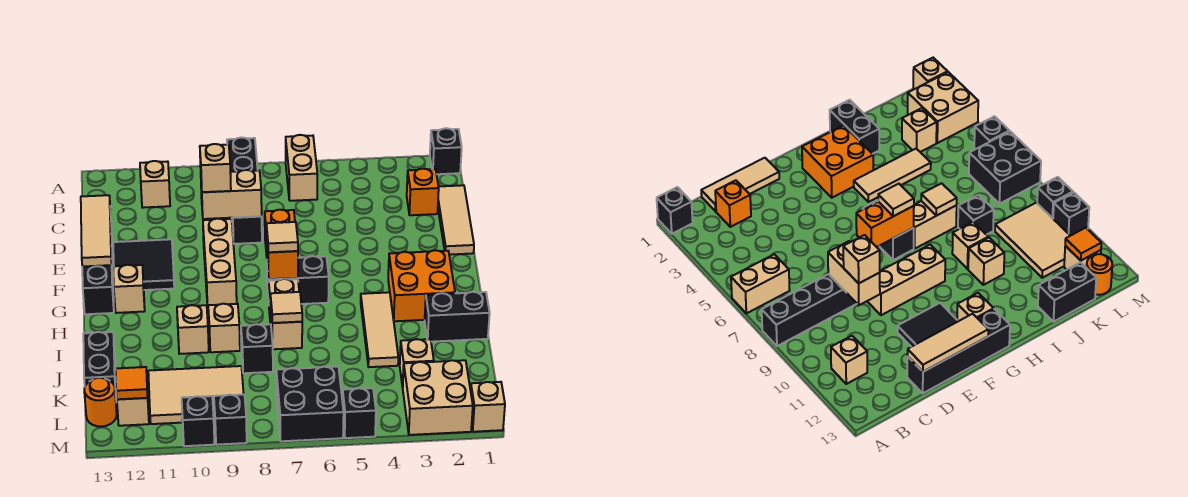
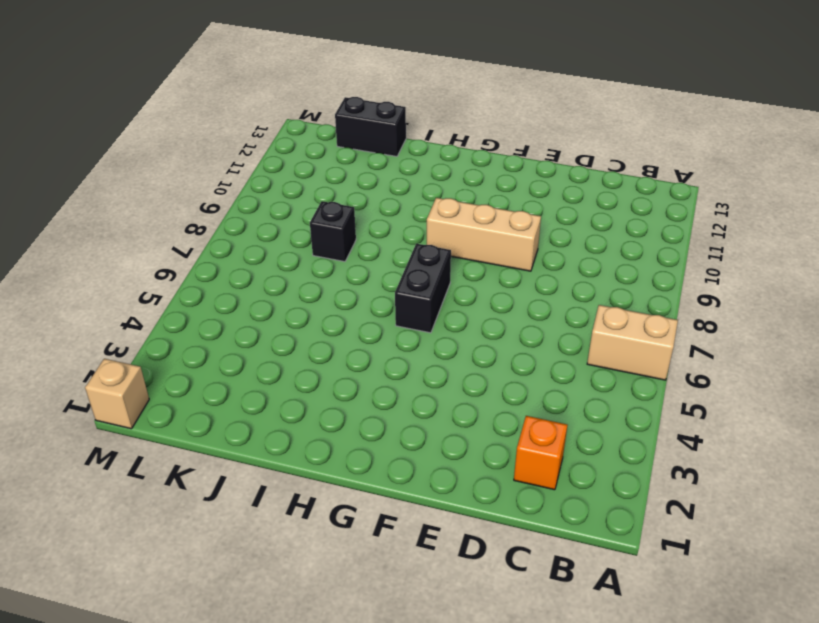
none -> black 1x1 brick [430,128,462,174]
none -> black 1x4 brick [227,137,262,244]
none -> tan 1x1 brick [140,161,170,208]
none -> tan 1x3 tile [438,185,474,255]

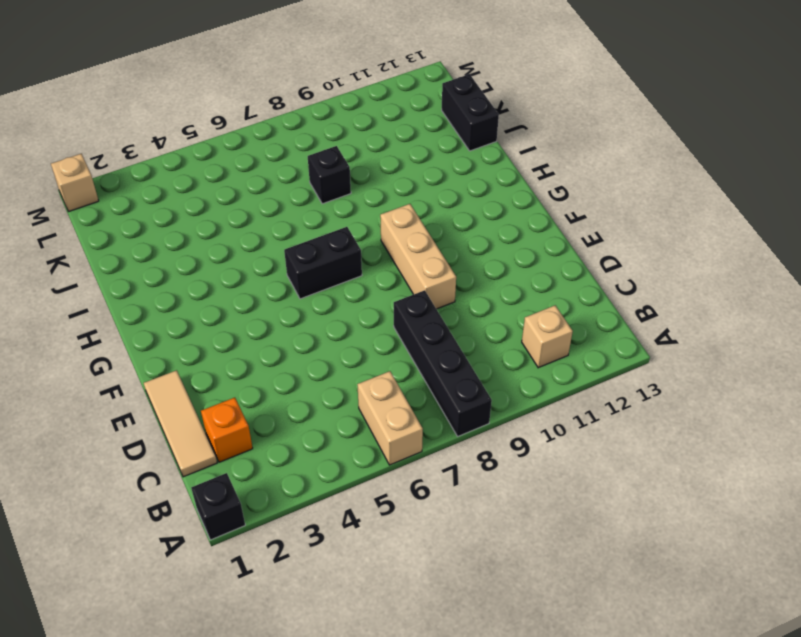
none -> black 1x4 brick [82,211,114,314]
none -> black 2x2 tile [113,239,174,290]
none -> orange 2x2 brick [388,250,455,321]
none -> tan 1x1 brick [113,265,145,313]

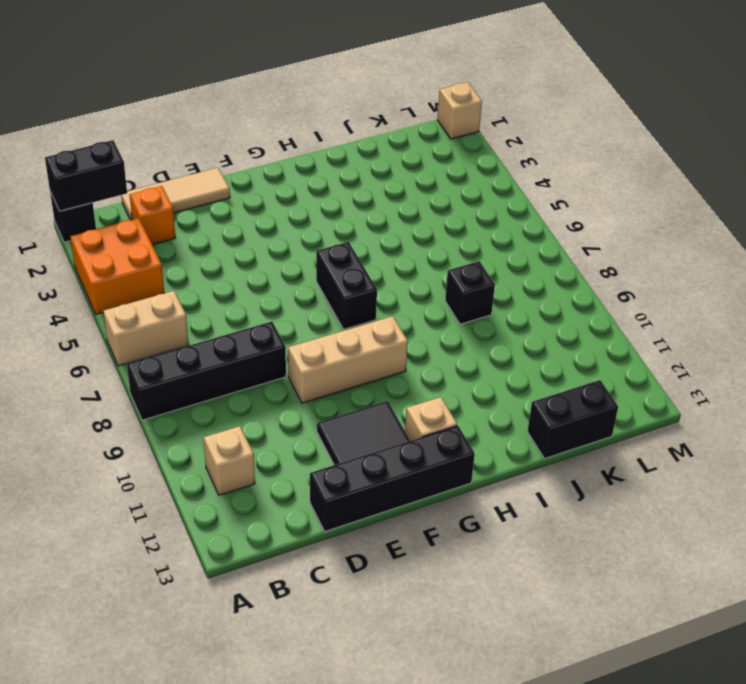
black 1x2 brick [45,140,127,211] -> black 1x2 brick turned to [425,292,490,342]
orange 2x2 brick [70,218,164,314] -> orange 2x2 brick moved to [388,250,455,321]
none -> tan 1x3 tile [361,292,398,367]
none -> tan 1x2 brick [269,279,302,349]
none -> tan 1x1 brick [208,304,240,352]
none -> tan 1x1 brick [177,305,209,354]

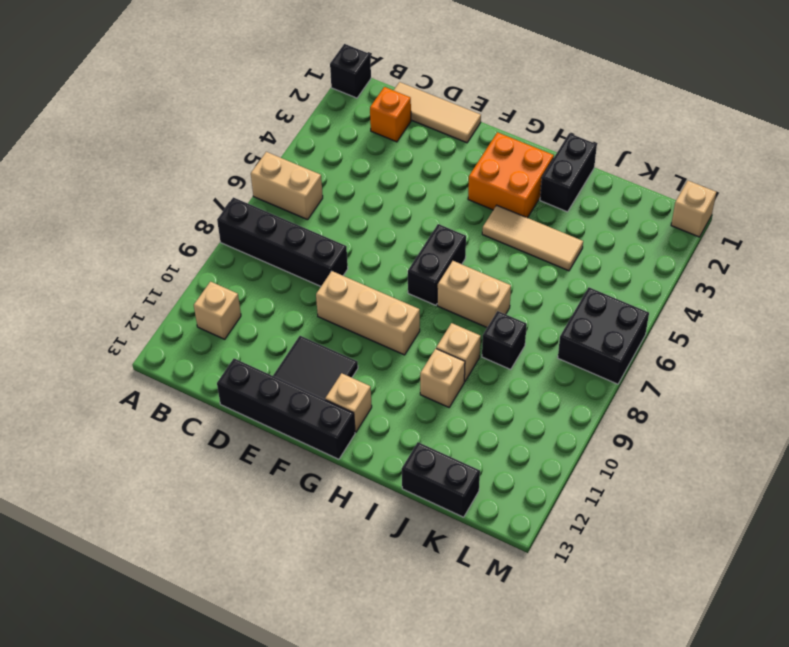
none -> tan 1x1 brick [400,339,434,387]
none -> tan 2x3 tile [148,366,244,424]
none -> tan 2x2 brick [403,360,473,435]
none -> tan 1x1 brick [117,390,149,426]

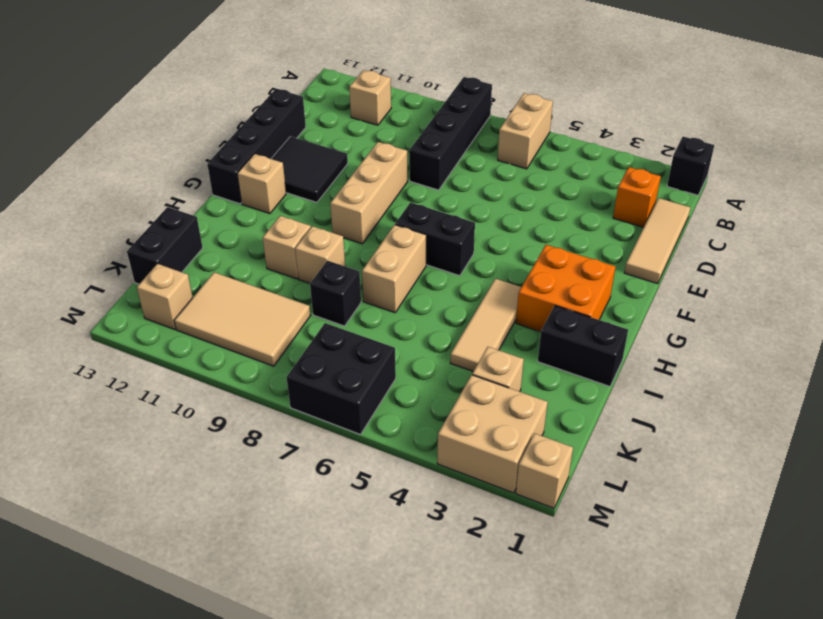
none -> orange 1x1 round brick [84,378,117,427]
none -> black 1x1 brick [342,388,376,438]
none -> black 1x1 brick [214,395,247,445]
none -> black 1x1 brick [182,396,214,446]

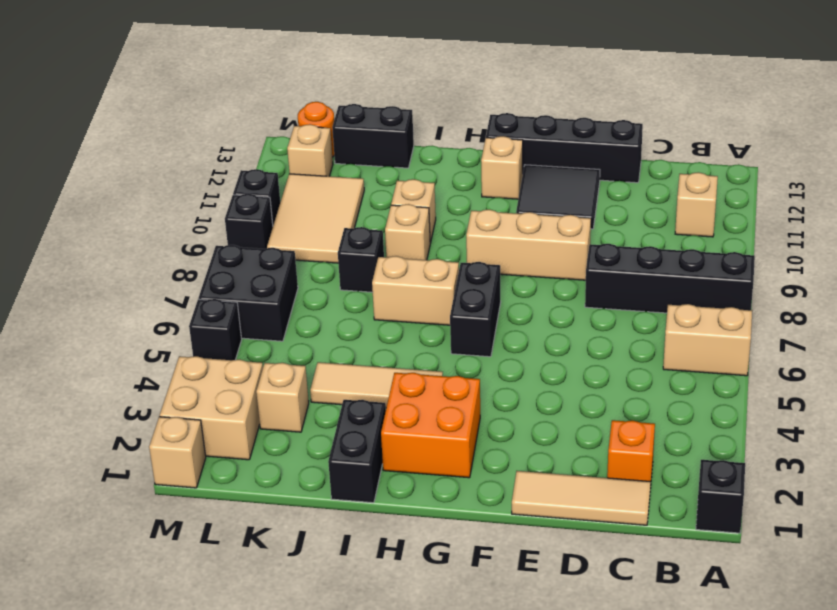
none -> tan 1x2 brick [201,170,262,219]
none -> tan 1x3 tile [81,195,112,267]
none -> orange 1x2 brick [265,210,298,279]
none -> tan 1x1 tile [270,292,302,323]

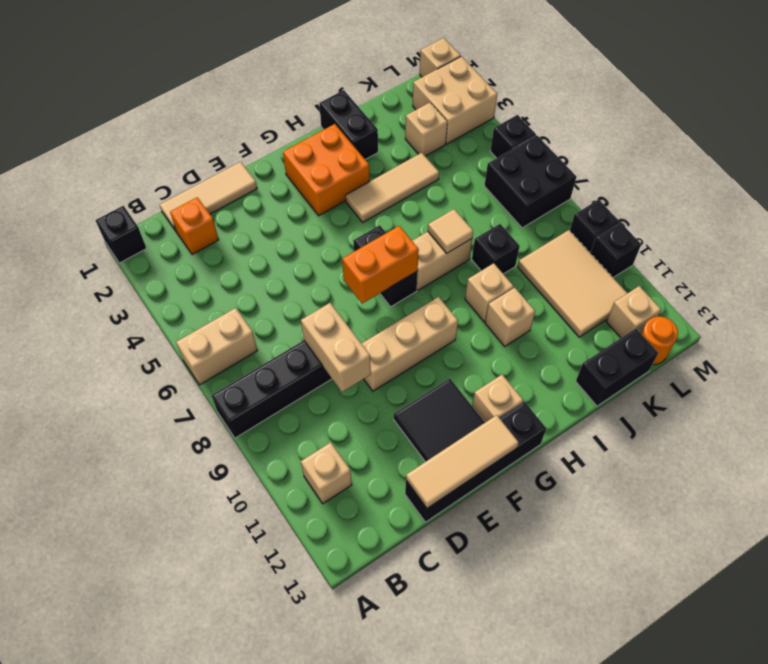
none -> orange 1x1 tile [116,367,148,399]
none -> tan 1x1 brick [200,144,231,192]
none -> tan 1x1 tile [266,222,298,252]

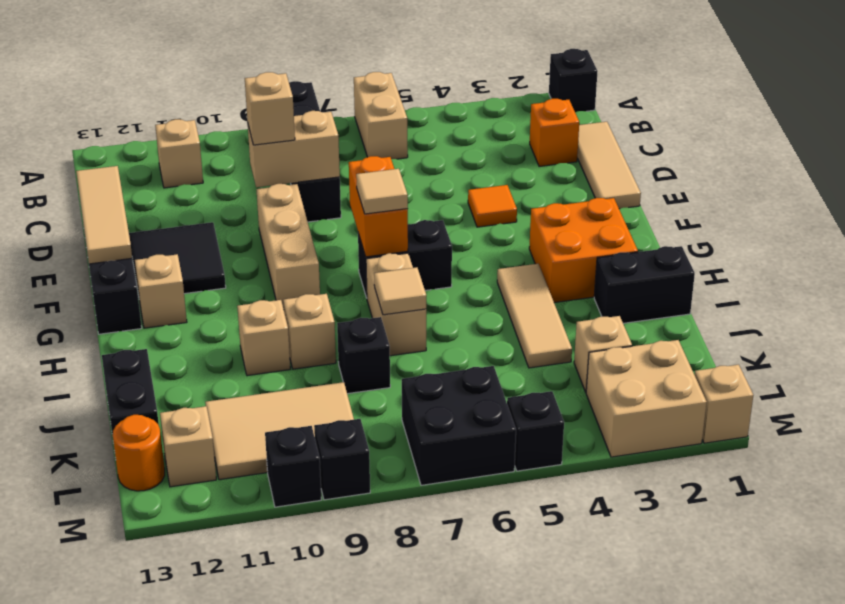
orange 1x1 tile [468,185,517,227] -> orange 1x1 tile moved to [116,367,148,399]

